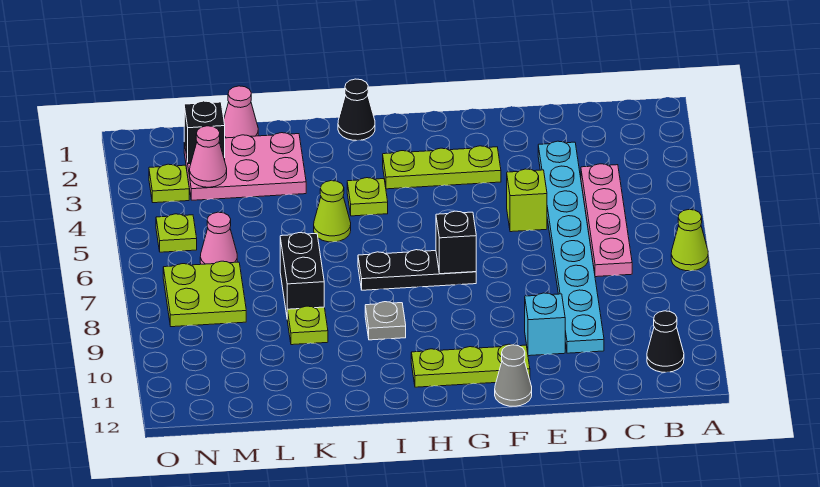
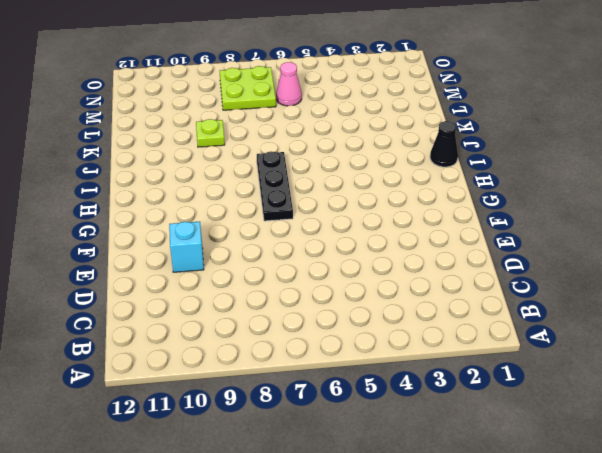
none -> lime 1x1 cone [671,210,708,271]
none -> black 1x1 cone [647,311,684,372]
none -> pink 1x4 plate [581,164,632,277]

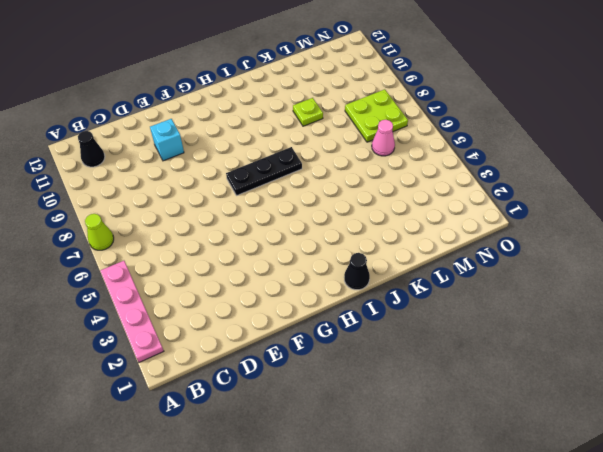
pink 1x4 plate [100,261,164,362] -> pink 1x4 plate moved to [581,164,632,277]
none -> cyan 1x8 plate [538,141,604,353]
none -> lime 1x1 brick [507,169,547,232]
none -> lime 1x3 plate [383,146,501,189]

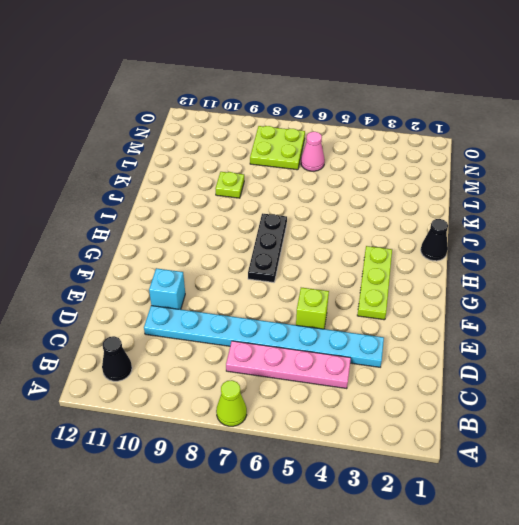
none -> lime 1x3 plate [411,344,530,387]
none -> grey 1x1 cone [495,345,532,406]
none -> lime 1x1 plate [347,178,388,216]

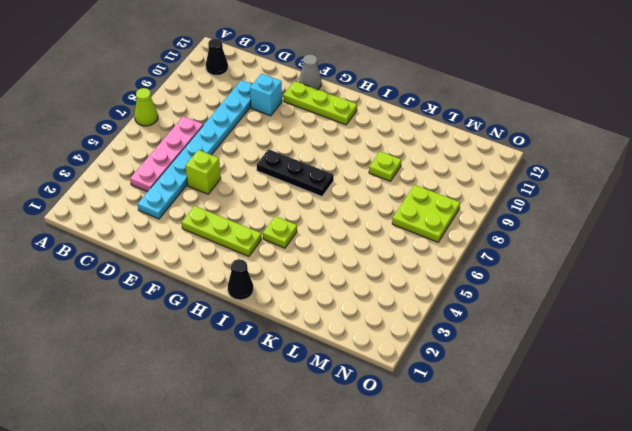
none -> grey 1x1 plate [365,302,406,340]
none -> lime 1x1 cone [314,181,351,242]
none -> pink 2x3 plate [184,133,306,200]

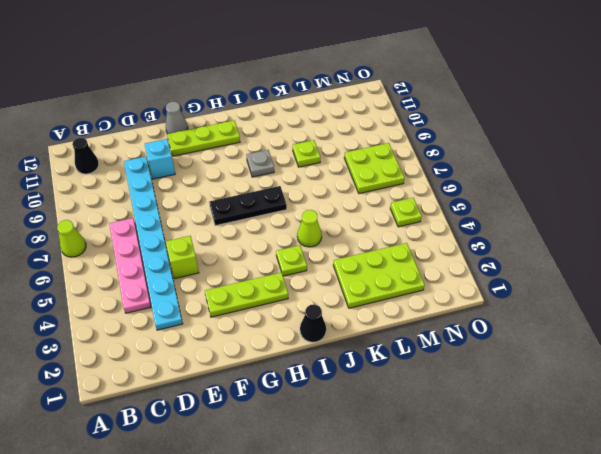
lime 2x3 plate [333,243,425,308] -> pink 2x3 plate [184,133,306,200]
none -> black 1x2 brick [280,233,324,315]
none -> pink 1x1 cone [224,86,258,138]
none -> pink 1x1 cone [200,212,237,264]

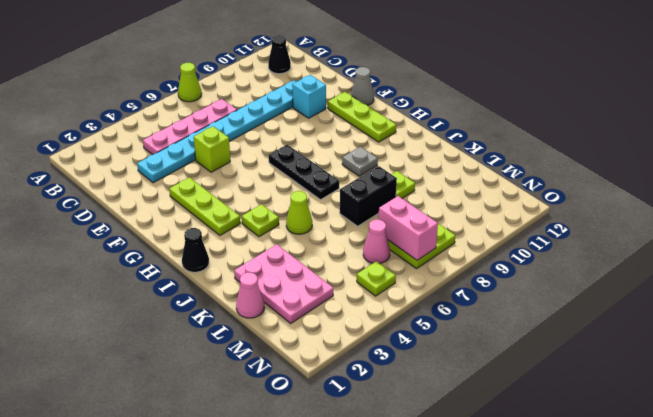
pink 1x2 brick [379,196,438,260] -> none
none -> lime 1x1 plate [149,164,189,203]
none -> black 1x1 brick [436,211,476,274]
none -> black 1x1 brick [184,101,225,164]

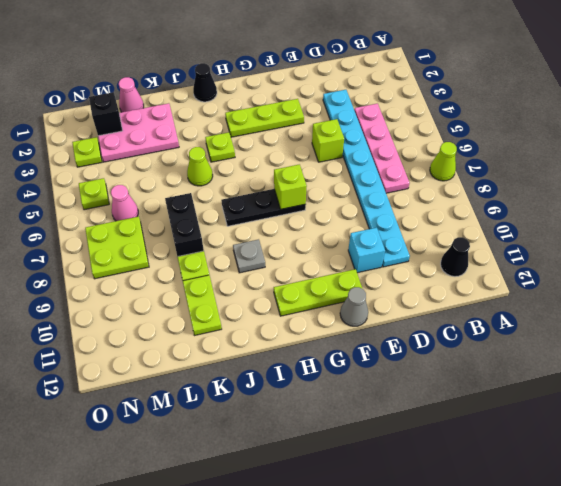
lime 1x1 brick [274,164,307,209] -> black 1x1 brick [436,211,476,274]
lime 1x2 plate [183,275,222,336] -> none
none -> pink 1x1 cone [190,126,227,187]

